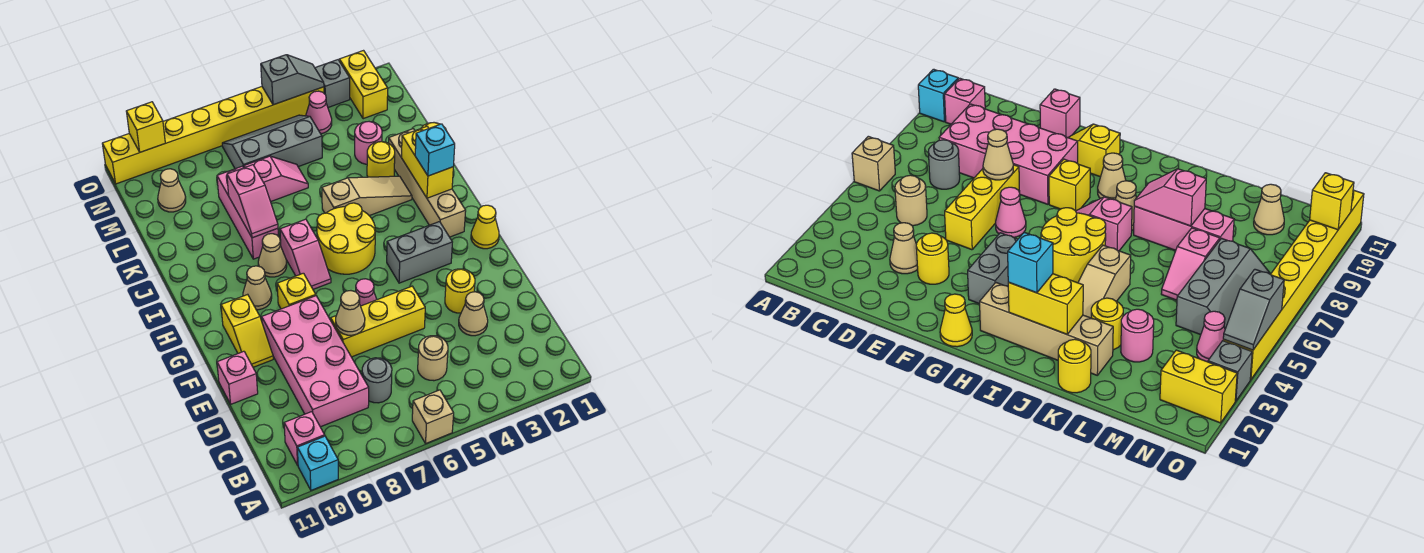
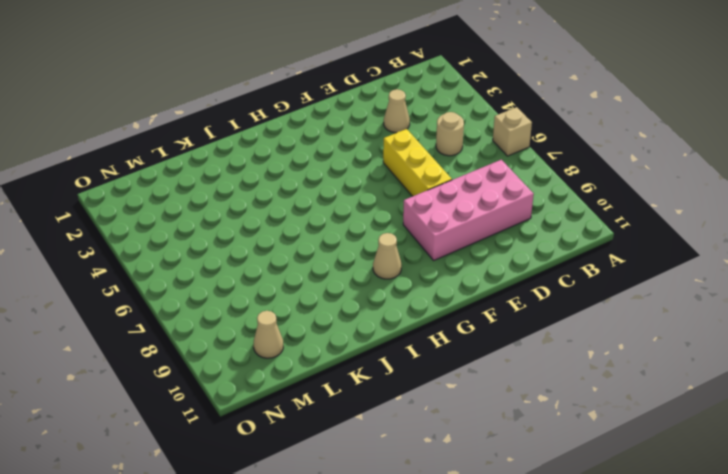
none -> cyan 1x1 brick [297,436,338,490]
none -> pink 1x1 brick [284,412,325,465]
none -> grey 1x1 round brick [362,358,392,403]
none -> yellow 1x1 round brick [445,269,475,313]

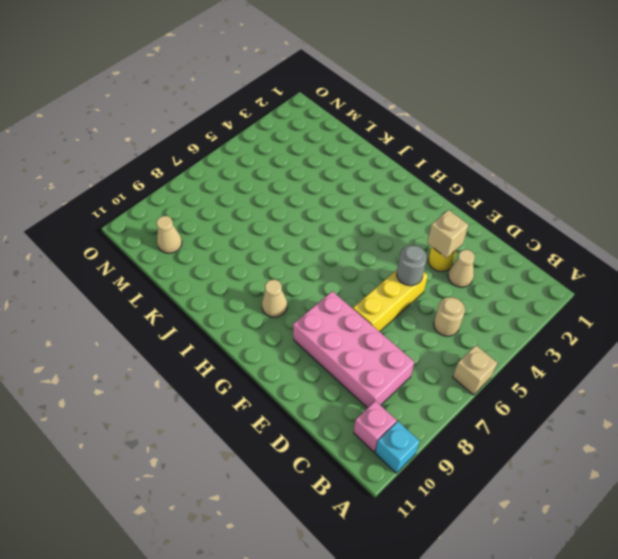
tan 1x1 brick [427,210,468,258] -> none
grey 1x1 round brick [397,245,427,286] -> grey 1x1 round brick moved to [362,358,392,403]
none -> pink 1x1 brick [217,351,258,404]
none -> pink 1x1 cone [356,279,377,306]
none -> yellow 1x2 slope [221,294,273,367]
none -> yellow 1x1 cone [471,205,499,249]

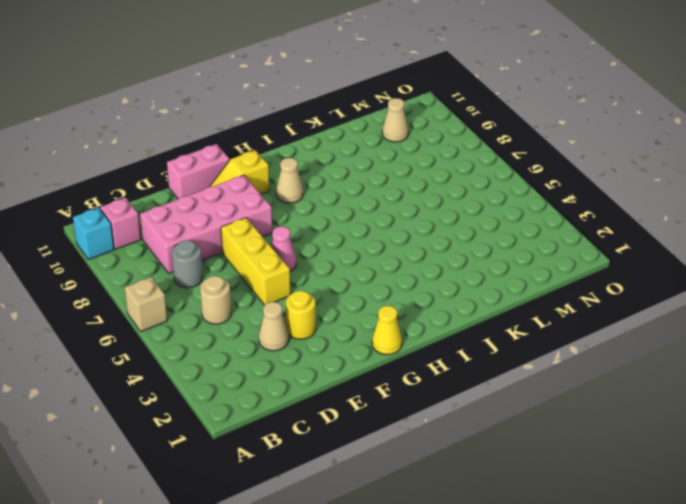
pink 1x2 brick [167,144,230,199] -> pink 1x1 brick [217,351,258,404]
none -> grey 1x2 brick [387,222,452,283]
none -> yellow 1x1 brick [277,273,316,309]
none -> tan 1x4 brick [389,129,466,237]
none -> yellow 2x2 round brick [317,203,375,274]

